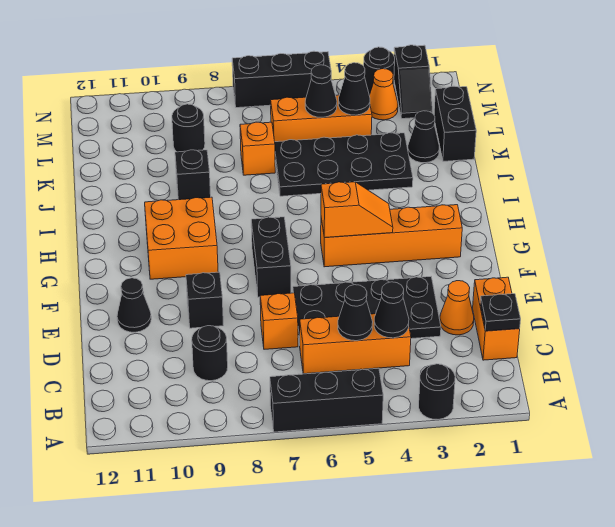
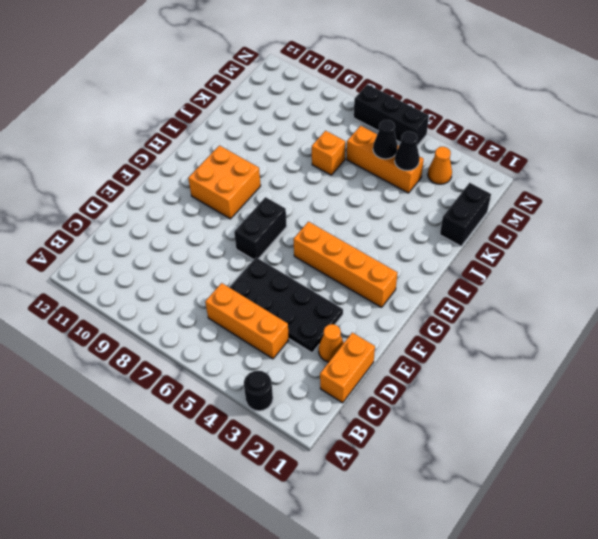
none -> black 1x3 brick [270,368,383,432]
none -> black 1x1 round brick [192,326,228,381]
none -> orange 1x1 brick [260,293,298,349]
none -> black 1x1 brick [186,272,224,328]

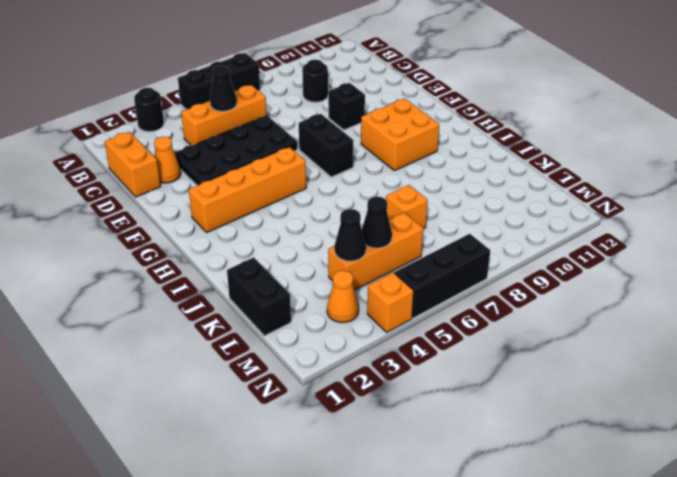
orange 1x1 brick [367,273,414,332] -> orange 1x1 brick moved to [260,293,298,349]
none -> black 1x1 cone [117,278,151,332]
none -> black 2x4 plate [275,133,413,196]
none -> black 1x1 brick [175,150,211,200]
none -> black 1x1 cone [408,111,439,163]

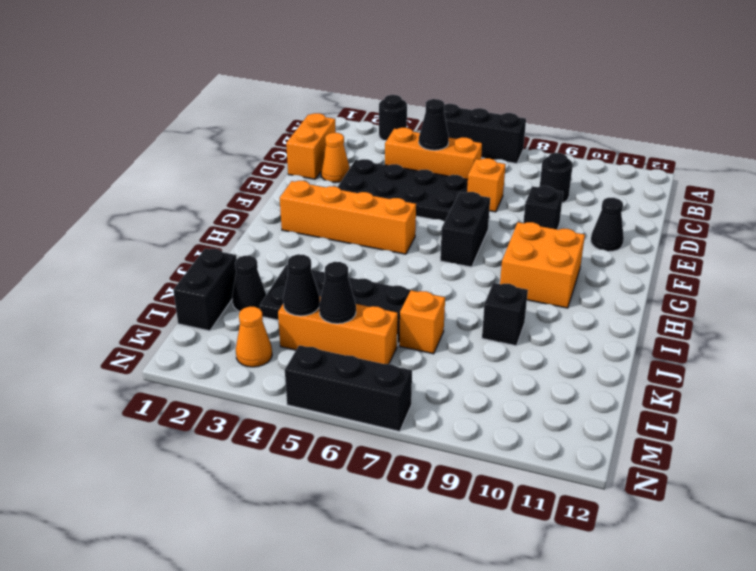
none -> black 1x1 round brick [172,104,205,152]
none -> black 1x2 slope [394,45,433,119]
none -> black 1x1 round brick [364,47,395,95]
none -> black 1x1 plate [480,294,521,331]

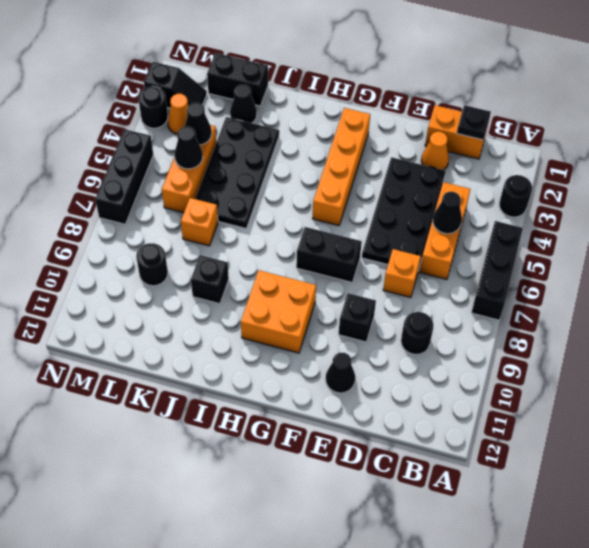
none -> black 1x1 cone [374,282,409,338]
none -> orange 1x2 slope [321,182,393,238]

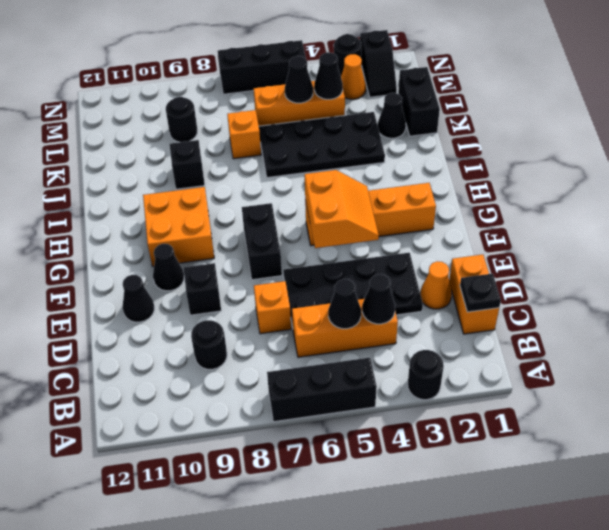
orange 2x2 slope [305,170,379,248] -> orange 1x2 slope [321,182,393,238]
black 1x1 cone [153,244,184,291] -> none

